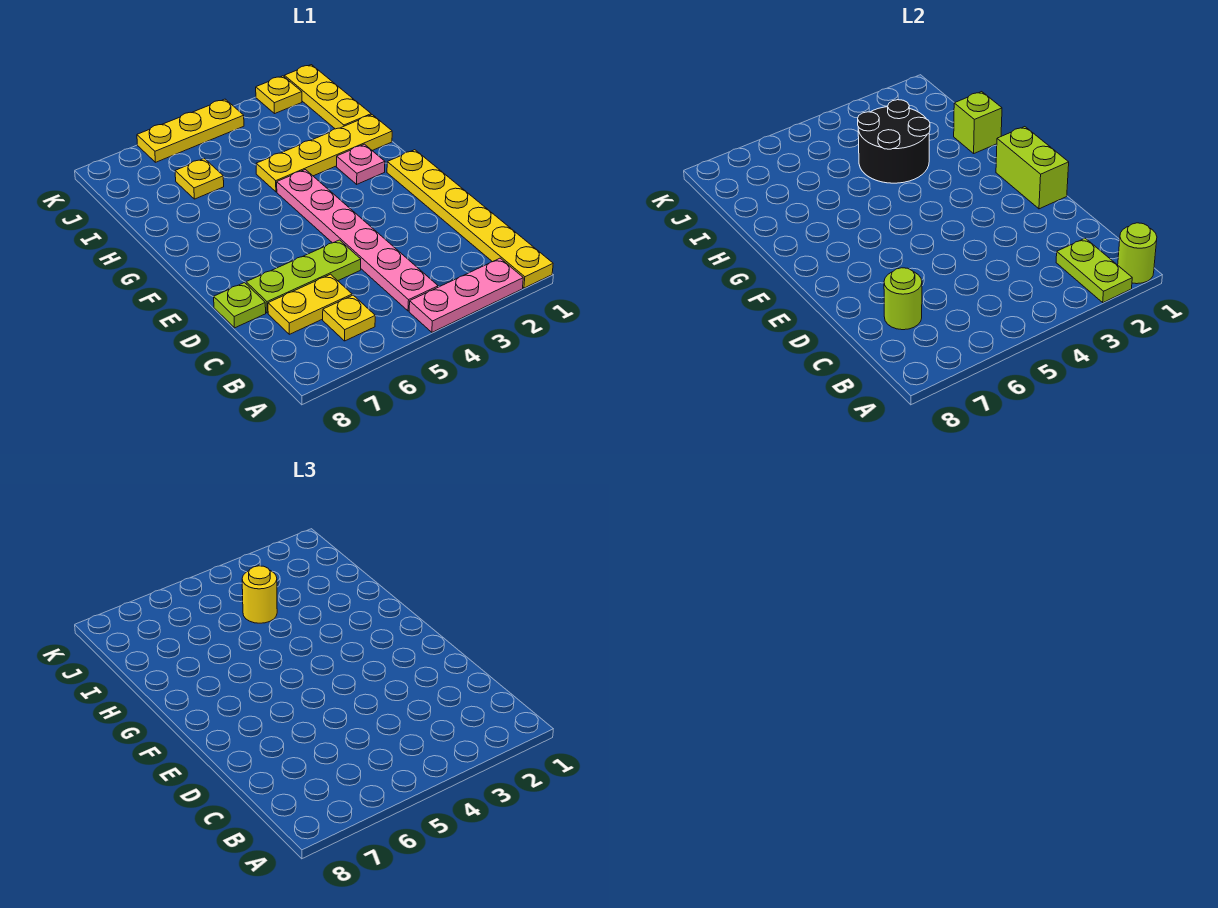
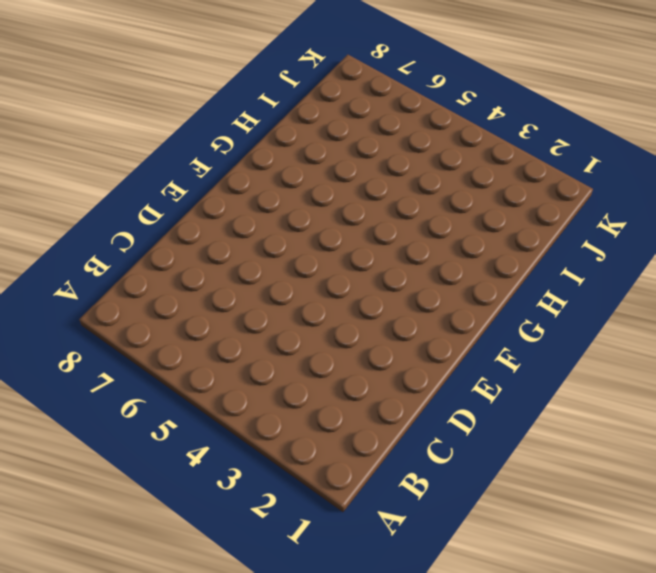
none -> yellow 1x6 plate [387,150,553,288]
none -> pink 1x3 plate [409,258,523,332]
none -> pink 1x6 plate [277,170,438,311]

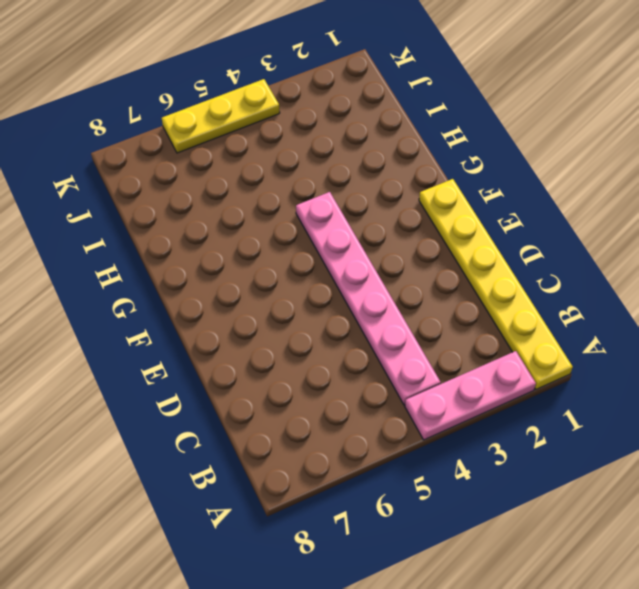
none -> yellow 1x1 plate [323,295,375,341]
none -> yellow 1x2 plate [268,274,352,334]
none -> lime 1x3 plate [246,240,361,313]

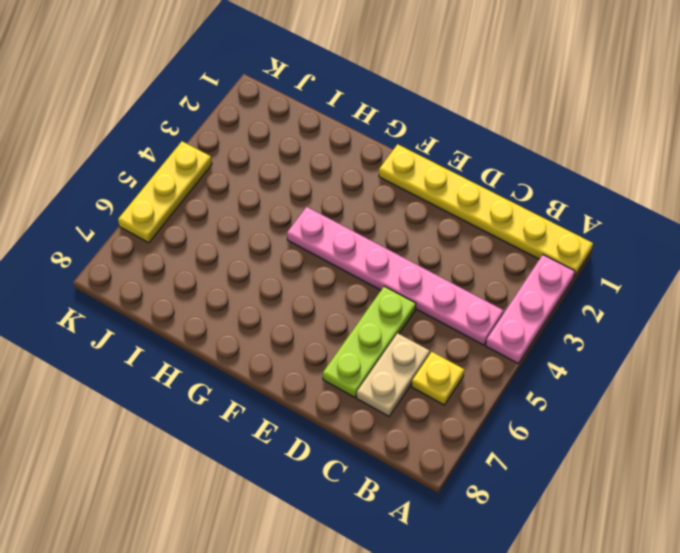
tan 1x2 plate [357,333,430,416] -> yellow 1x2 plate [268,274,352,334]
none -> lime 1x1 plate [214,283,266,328]
none -> pink 1x1 plate [337,144,385,184]
none -> yellow 1x4 plate [256,115,392,192]

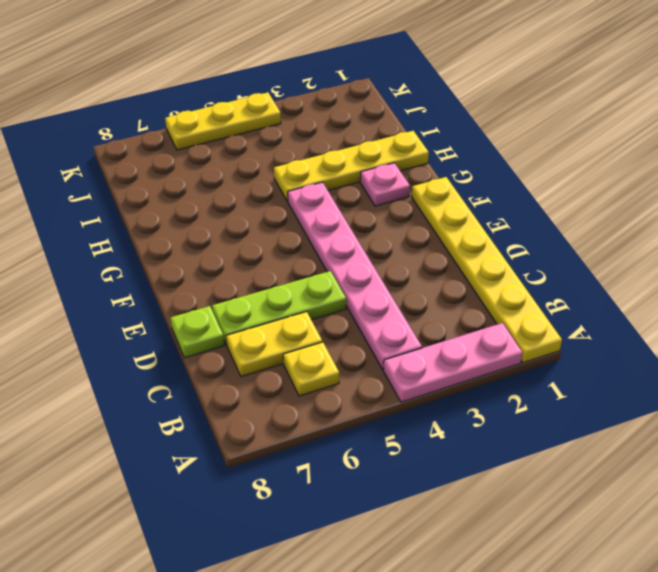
none -> yellow 1x3 plate [284,65,371,129]
none -> yellow 1x1 plate [175,158,224,199]
none -> yellow 1x1 plate [256,76,302,113]

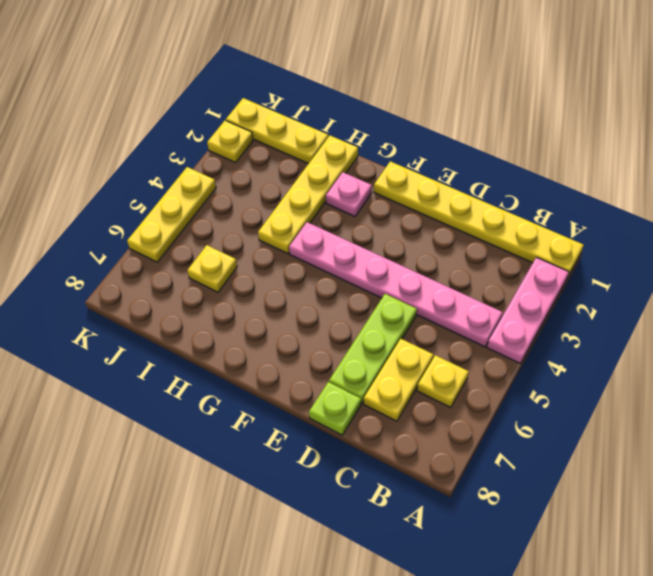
none -> lime 1x1 round brick [1118,223,1157,284]
none -> lime 1x2 plate [1056,238,1132,302]
none -> lime 1x1 round brick [884,268,922,330]

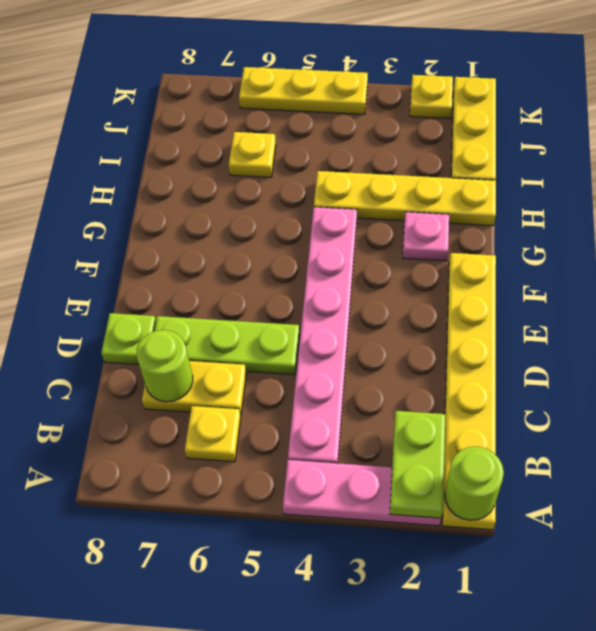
none -> lime 1x2 brick [996,127,1069,209]
none -> lime 1x1 brick [954,92,1002,153]
none -> black 2x2 round brick [858,100,930,183]

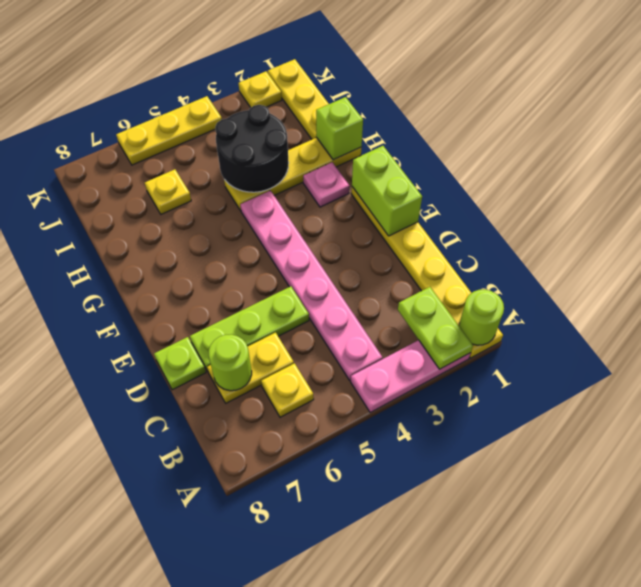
none -> yellow 1x1 round brick [242,566,277,623]

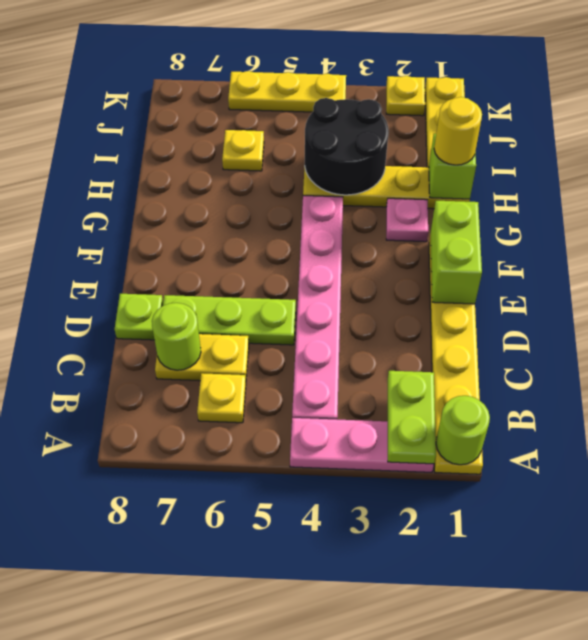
yellow 1x1 round brick [434,97,482,165] -> yellow 1x1 round brick moved to [242,566,277,623]

